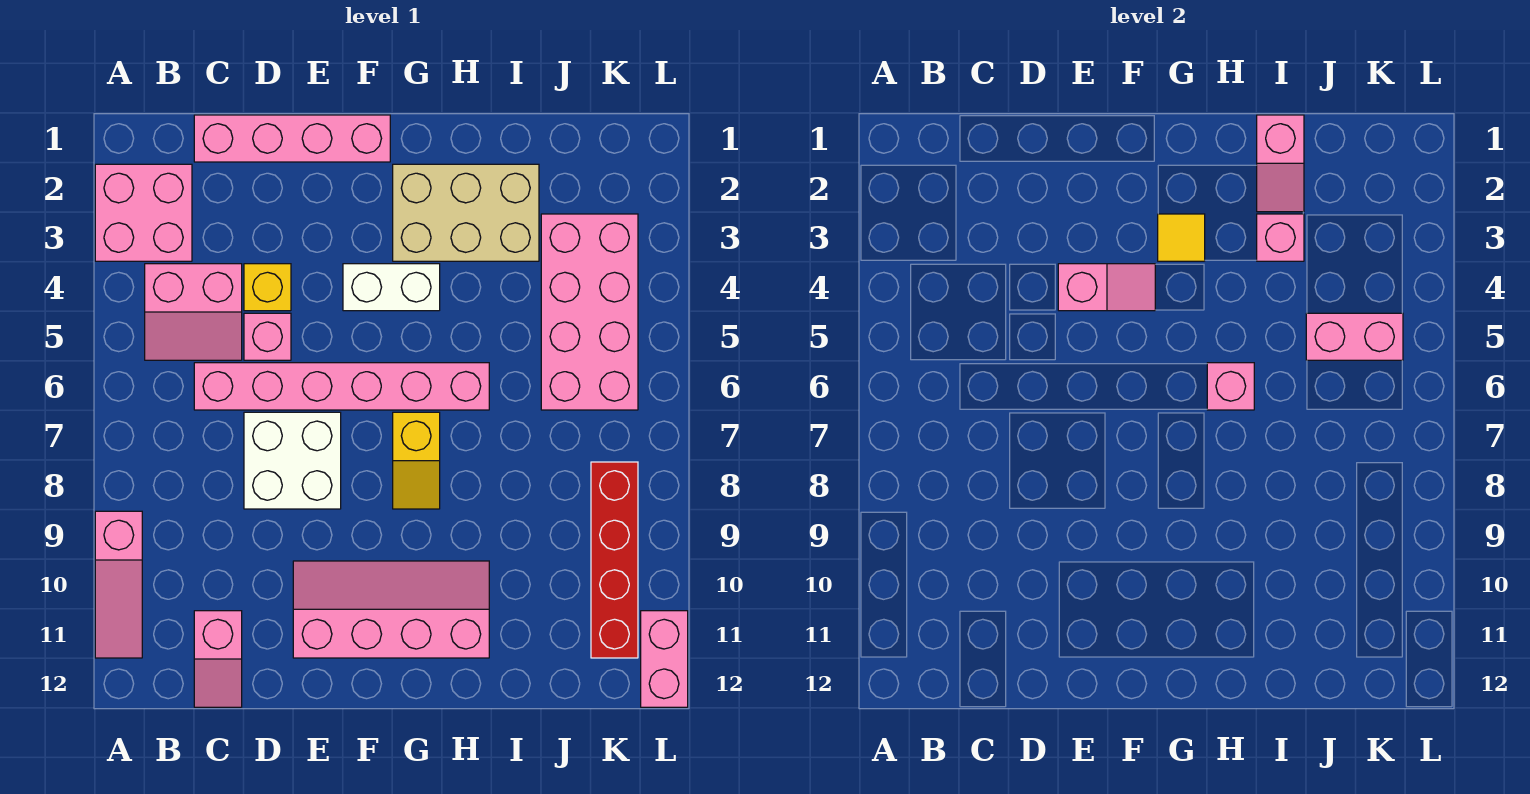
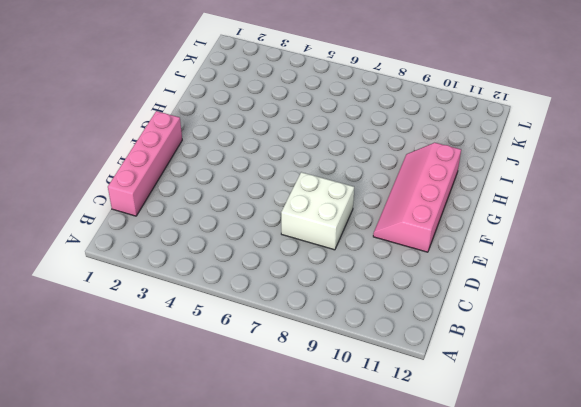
none -> pink 2x2 brick [95,164,192,261]
none -> pink 1x3 slope [95,511,142,658]
none -> pink 2x2 slope [145,264,242,360]

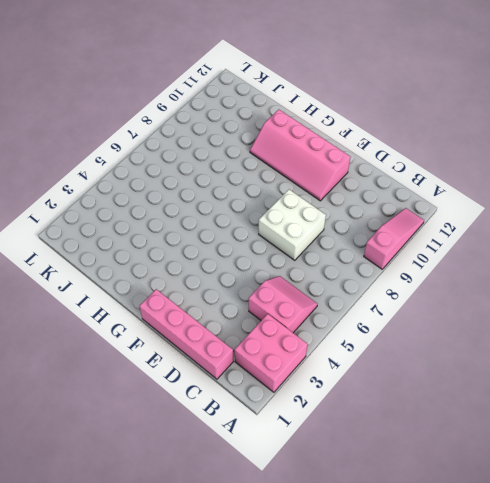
none -> pink 1x6 brick [194,363,489,410]
none -> pink 1x2 slope [194,611,242,707]
none -> yellow 1x1 brick [244,264,291,311]

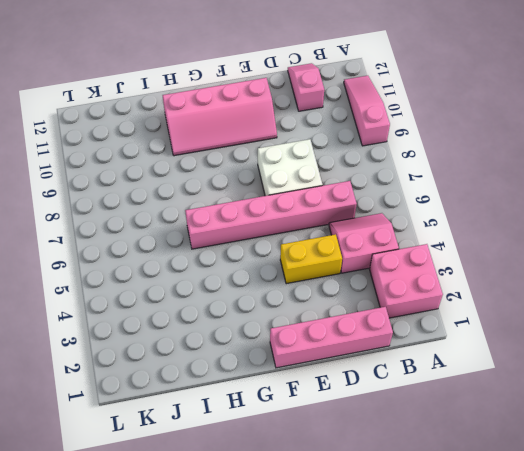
yellow 1x2 brick [280,234,342,284] -> yellow 1x1 brick [244,264,291,311]
none -> pink 1x1 brick [244,313,291,360]
none -> white 1x2 brick [343,264,440,311]
none -> tan 2x3 brick [393,164,539,261]

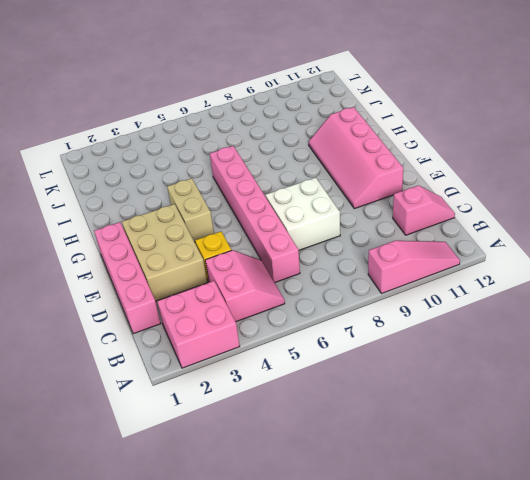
tan 2x3 brick [122,204,207,301] -> tan 2x3 brick moved to [393,164,539,261]
tan 1x2 brick [167,178,214,242] -> white 1x2 brick [343,264,440,311]
none -> pink 1x1 brick [244,313,291,360]
none -> yellow 1x2 slope [393,412,440,509]
none -> pink 2x4 brick [541,214,638,410]

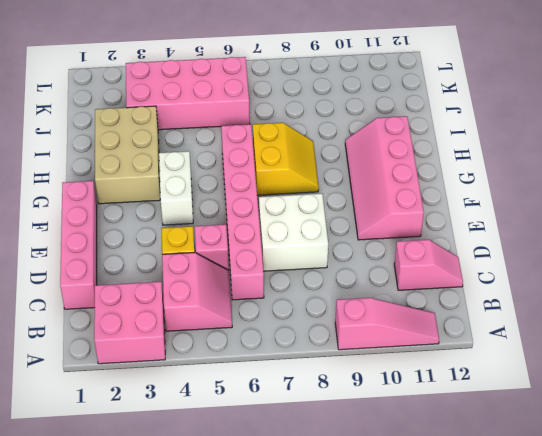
yellow 2x2 slope [253,123,319,195] -> yellow 1x2 slope [393,412,440,509]
none -> red 1x4 brick [591,462,638,658]
none -> pink 1x2 brick [641,611,688,707]
none -> pink 1x2 slope [1058,264,1155,311]

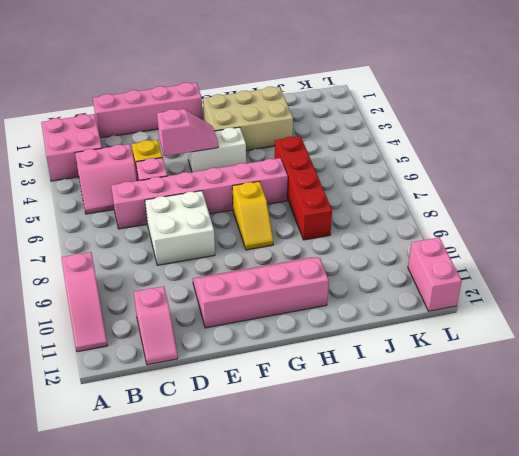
red 1x4 brick [275,136,332,240] -> red 1x4 brick moved to [591,462,638,658]
none -> pink 2x4 brick [541,214,638,410]
none -> yellow 1x1 tile [1158,214,1205,261]
none -> pink 1x1 brick [1207,363,1254,410]

